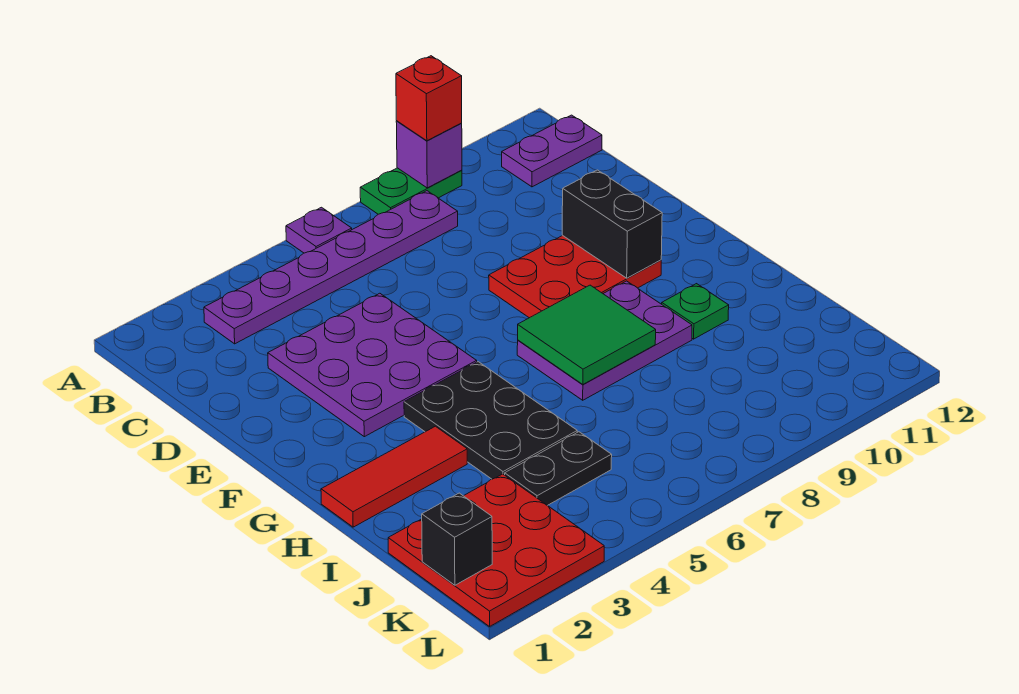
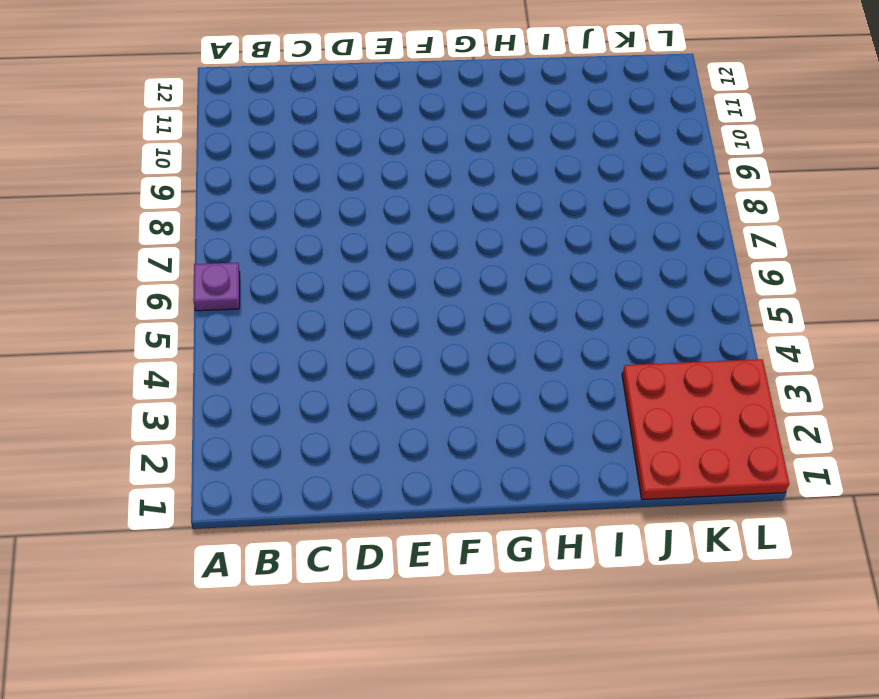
none -> green 1x2 plate [360,168,462,214]
none -> purple 1x6 plate [204,191,458,344]
none -> purple 1x2 plate [502,115,602,187]

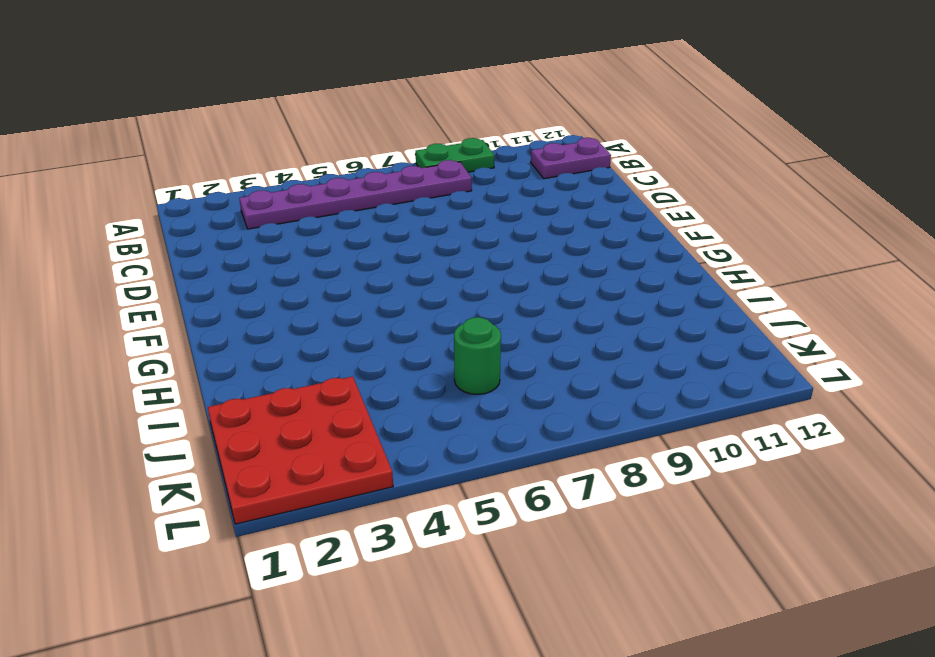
green 1x1 round brick [454,317,501,395] -> none
none -> purple 1x1 plate [286,207,352,253]
none -> purple 3x3 plate [268,293,477,437]
none -> red 2x3 plate [489,236,661,318]

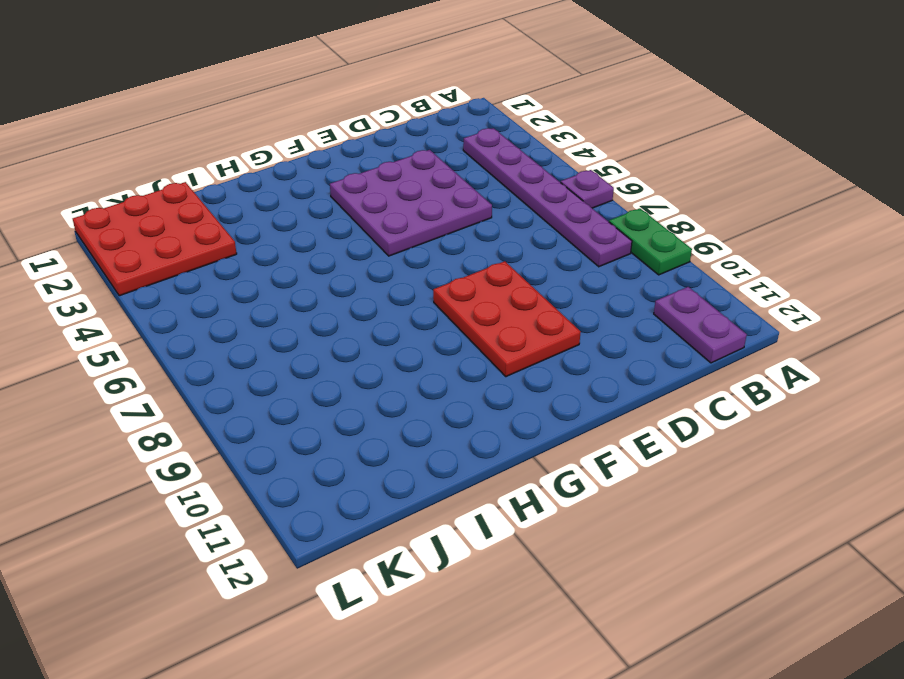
none -> black 2x3 plate [404,362,577,479]
none -> purple 2x3 plate [517,281,692,400]
none -> red 1x3 tile [321,426,467,527]

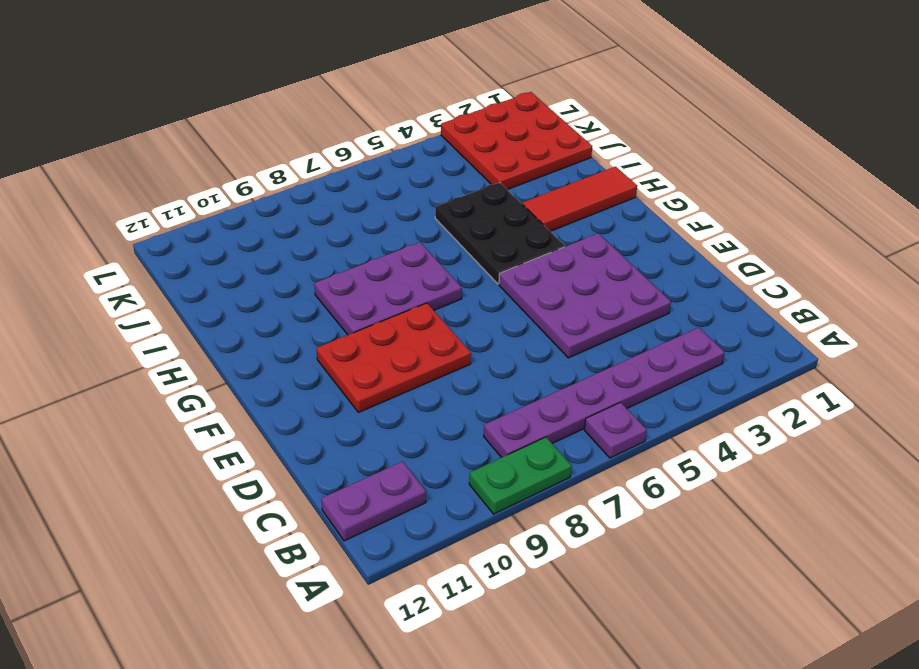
none -> green 1x1 plate [662,284,729,339]
none -> black 1x2 plate [505,432,612,506]
none -> purple 1x1 brick [396,121,462,188]

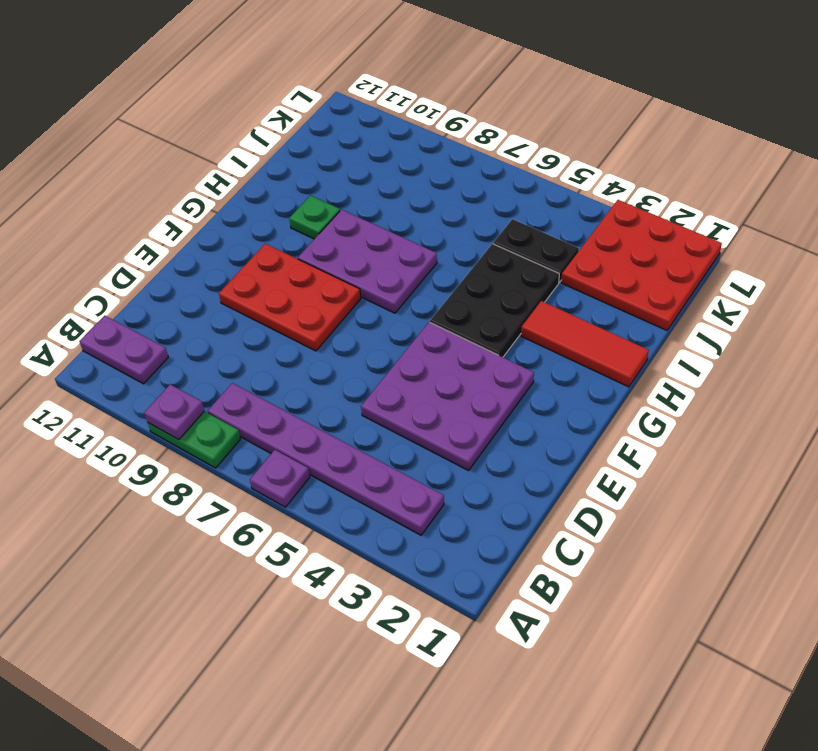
purple 1x1 plate [144,384,204,440] -> purple 1x1 brick [396,121,462,188]
none -> black 1x2 brick [562,170,662,278]
none -> green 2x2 tile [518,285,656,384]
none -> black 1x1 brick [422,493,492,585]

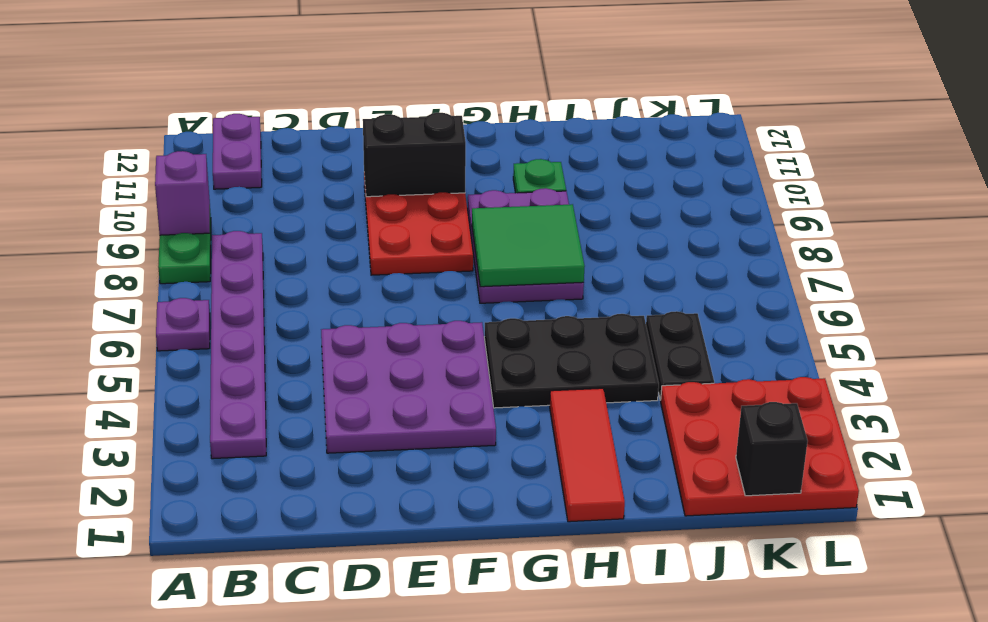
none -> red 1x1 brick [396,56,462,141]

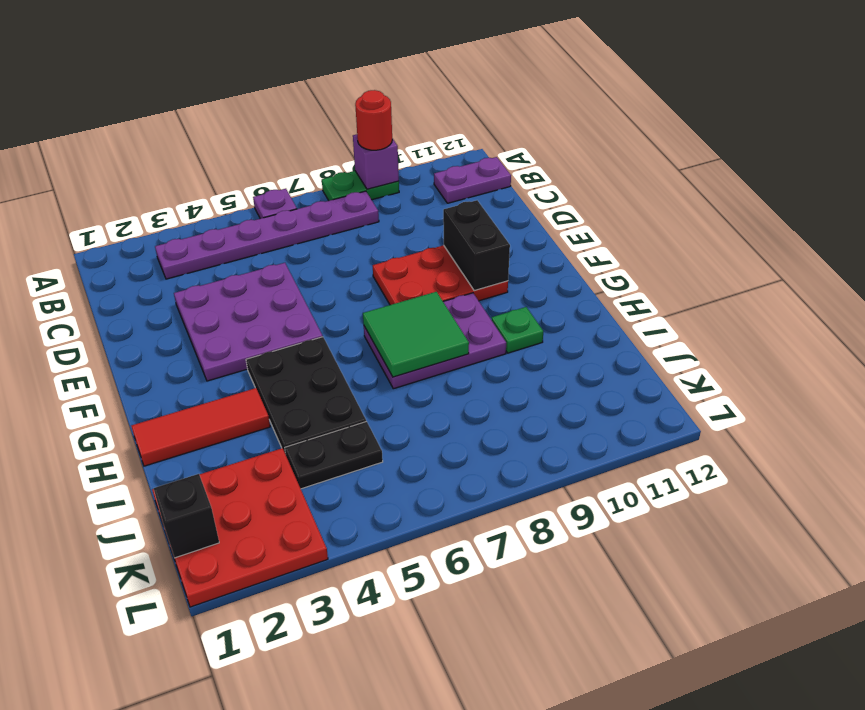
red 1x1 round brick [355,90,392,150] -> red 1x1 brick [396,56,462,141]

